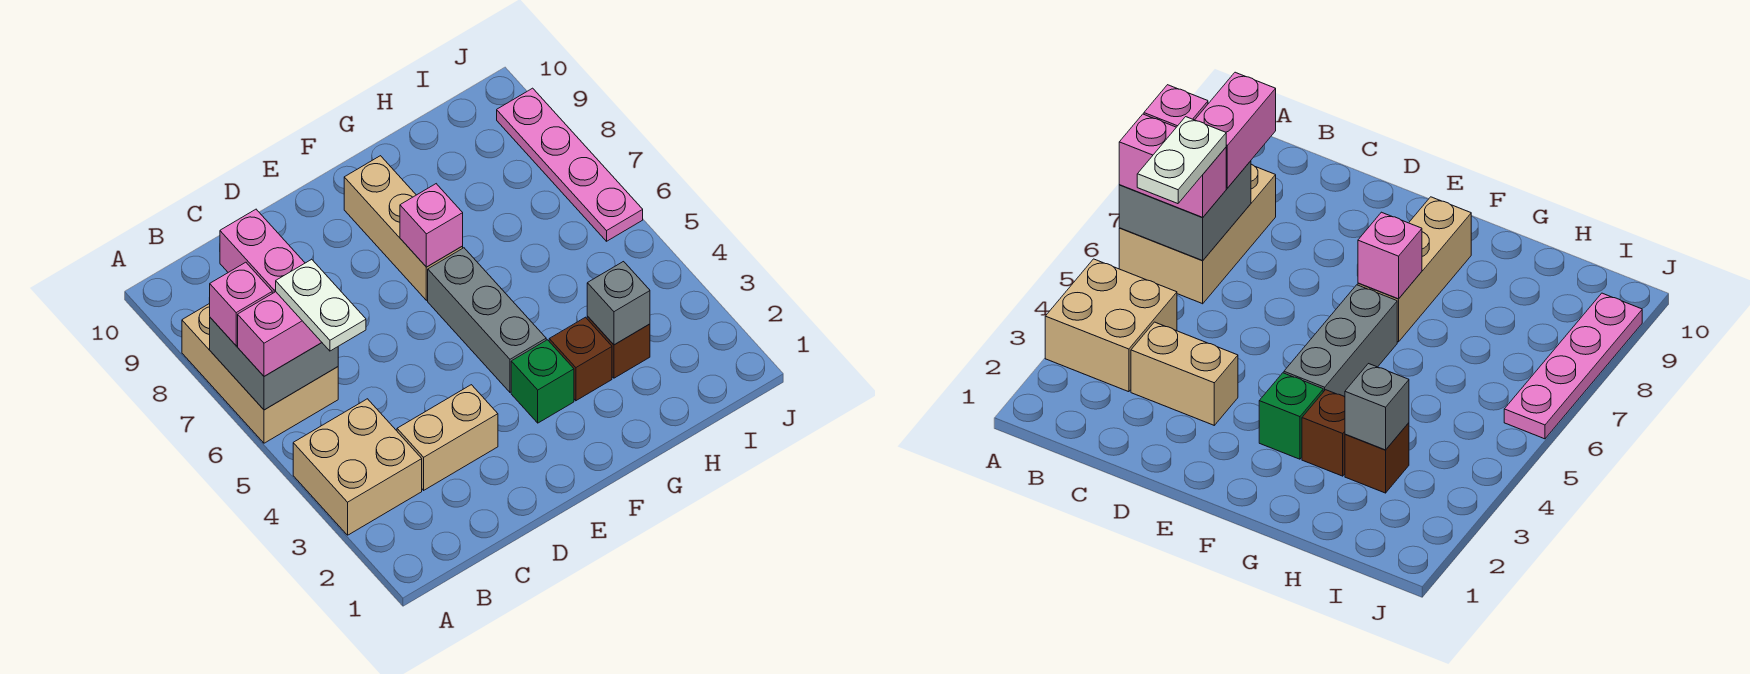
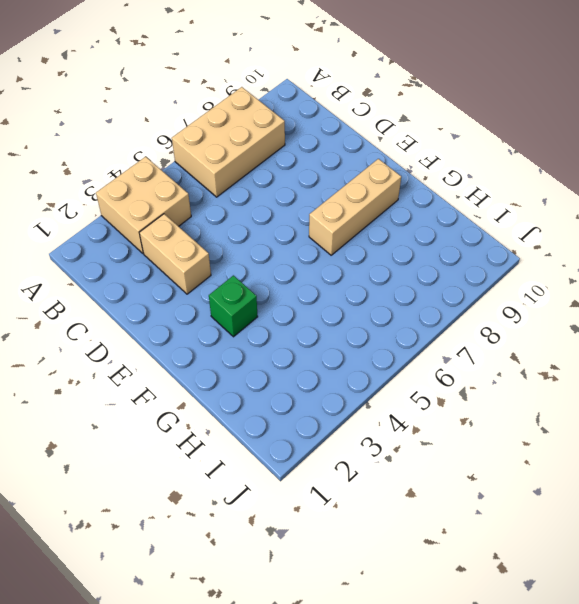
none -> grey 1x3 brick [428,248,546,392]
none -> brown 1x1 brick [549,317,612,401]
none -> brown 1x1 brick [587,316,650,378]

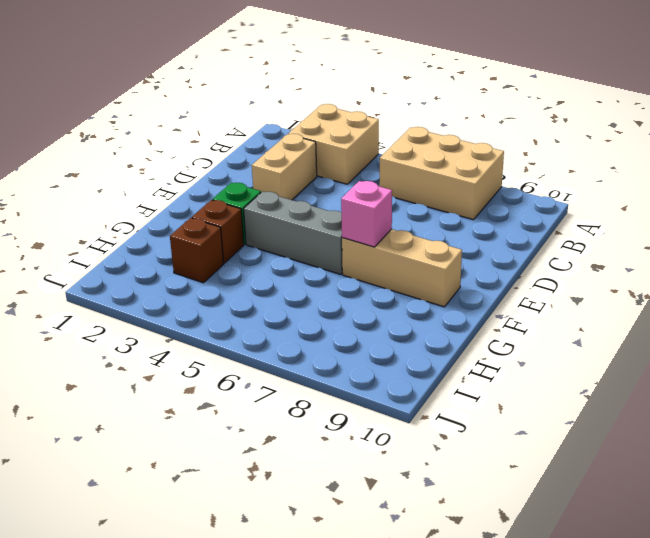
none -> pink 1x4 plate [497,88,643,241]
none -> grey 2x2 brick [210,318,338,410]
none -> grey 1x1 brick [587,262,650,345]

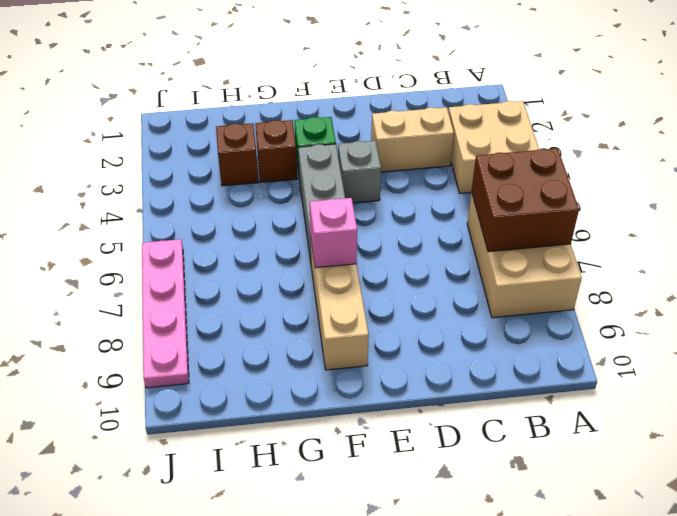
brown 2x2 brick [472,148,579,252] -> grey 2x2 brick [210,318,338,410]
grey 1x1 brick [338,141,381,203] -> grey 1x1 brick moved to [587,262,650,345]
none -> pink 1x2 brick [238,292,322,376]
none -> pink 1x1 brick [209,262,272,346]
none -> pink 1x2 brick [220,209,305,293]

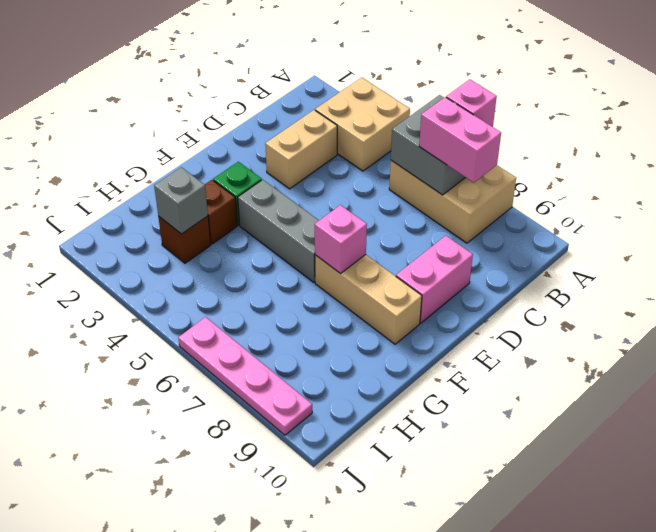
pink 1x2 brick [396,236,473,323] -> pink 1x2 brick moved to [238,292,322,376]
none -> white 1x2 plate [276,259,366,351]

